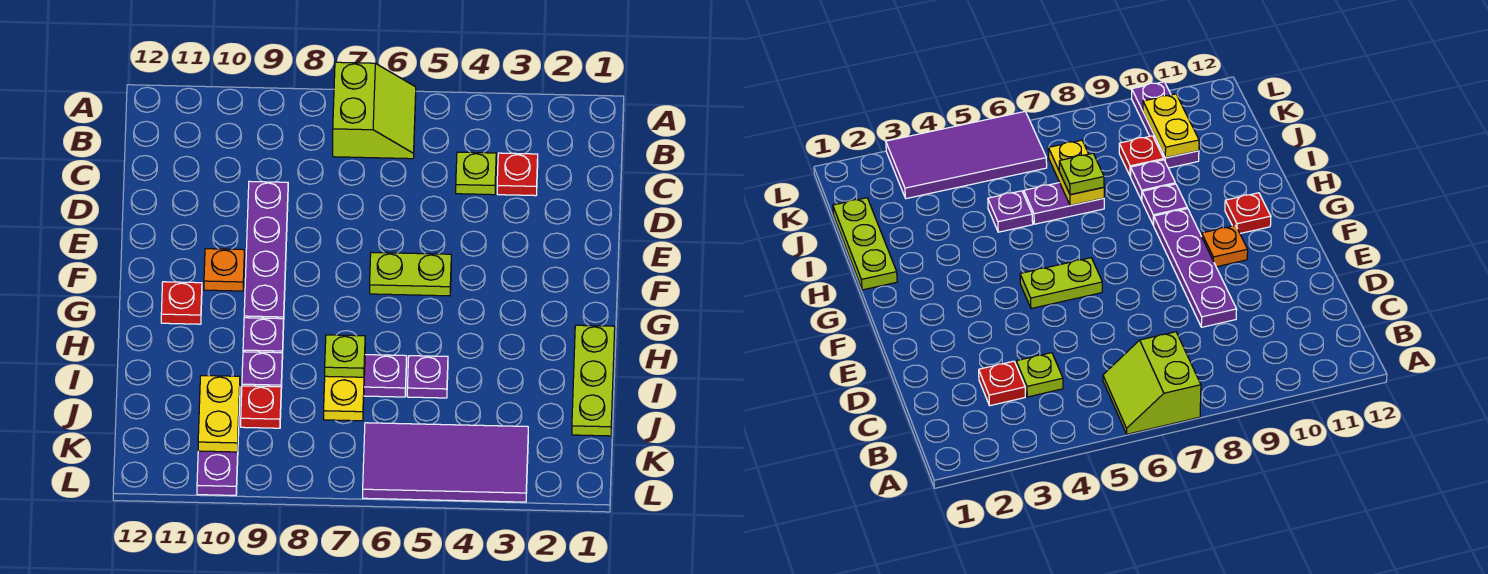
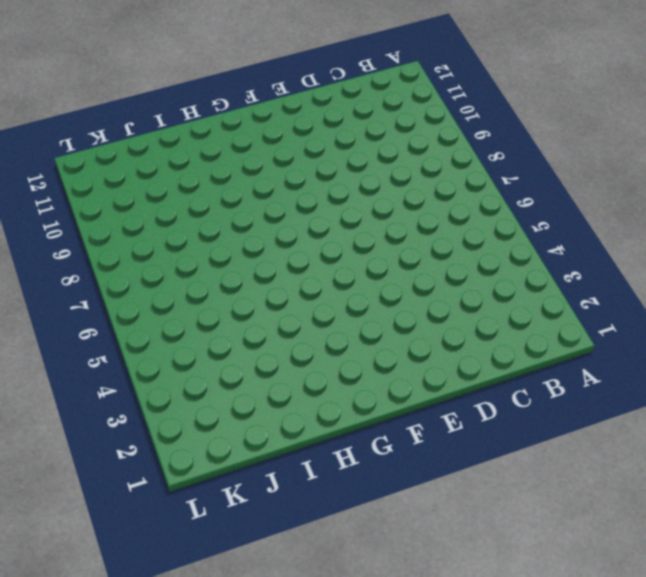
none -> lime 2x2 slope [333,62,416,159]
none -> red 1x1 plate [497,153,538,196]
none -> lime 1x1 plate [456,152,496,195]

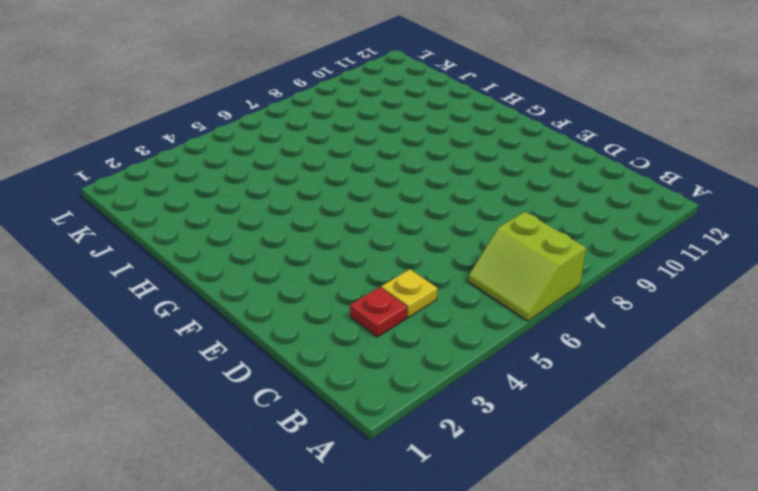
yellow 1x1 plate [381,269,437,317] -> lime 1x1 plate [456,152,496,195]
none -> purple 1x4 plate [244,181,288,319]
none -> lime 1x2 plate [370,252,451,296]
none -> orange 1x1 plate [204,249,244,291]

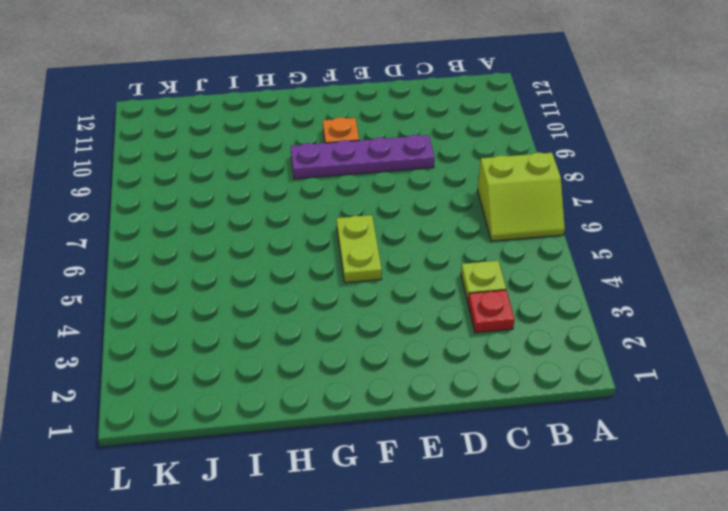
none -> red 1x1 plate [161,282,202,324]
none -> lime 1x3 plate [572,325,615,436]
none -> purple 1x1 plate [243,318,284,359]

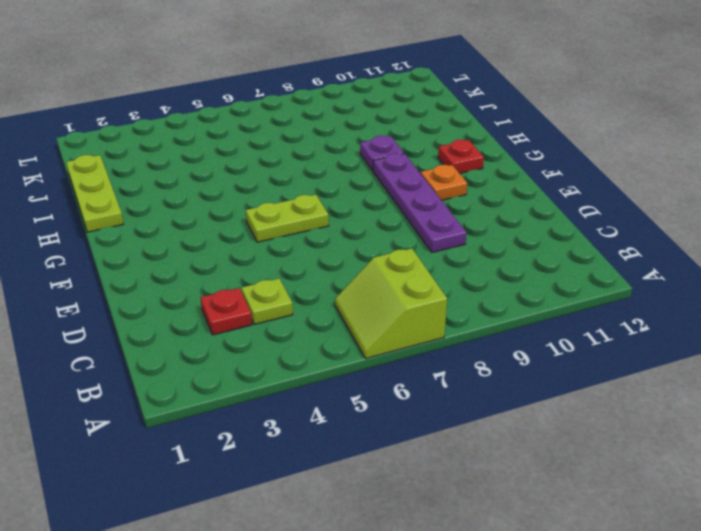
none -> purple 1x1 plate [407,356,448,398]
none -> purple 1x2 plate [364,355,407,397]
none -> purple 1x1 plate [242,352,282,388]

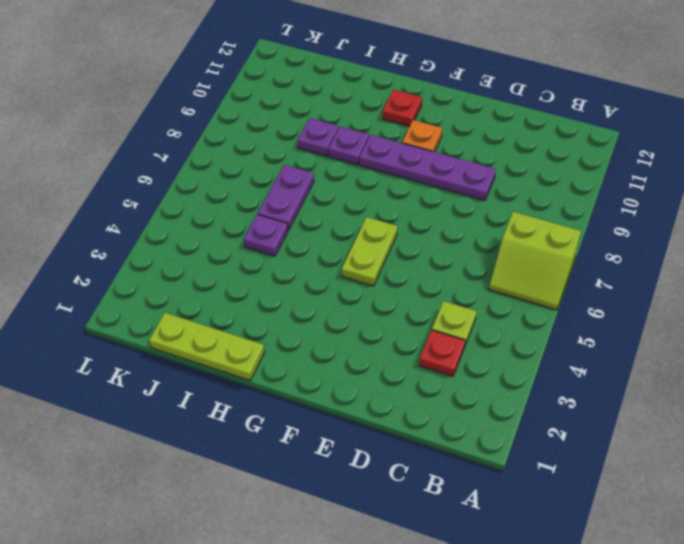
none -> red 1x1 plate [241,386,281,428]
none -> purple 1x3 plate [197,397,240,495]
none -> purple 2x4 tile [363,423,528,502]

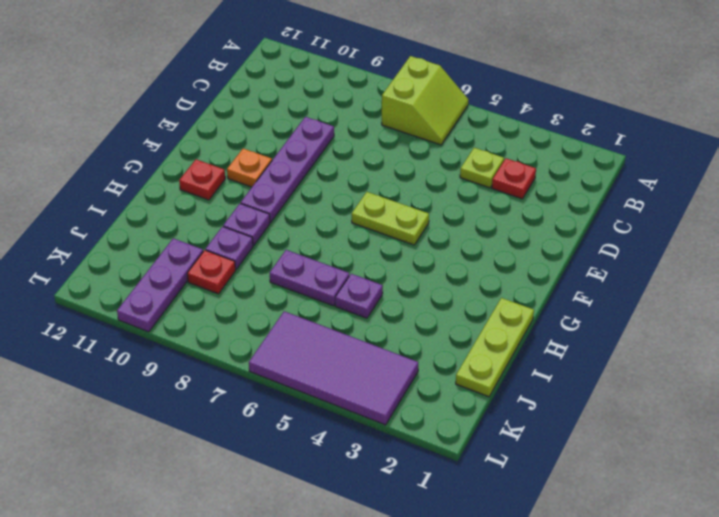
none -> yellow 1x2 plate [324,366,365,421]
none -> yellow 1x2 plate [198,376,240,452]
none -> lime 1x1 plate [325,335,365,377]

